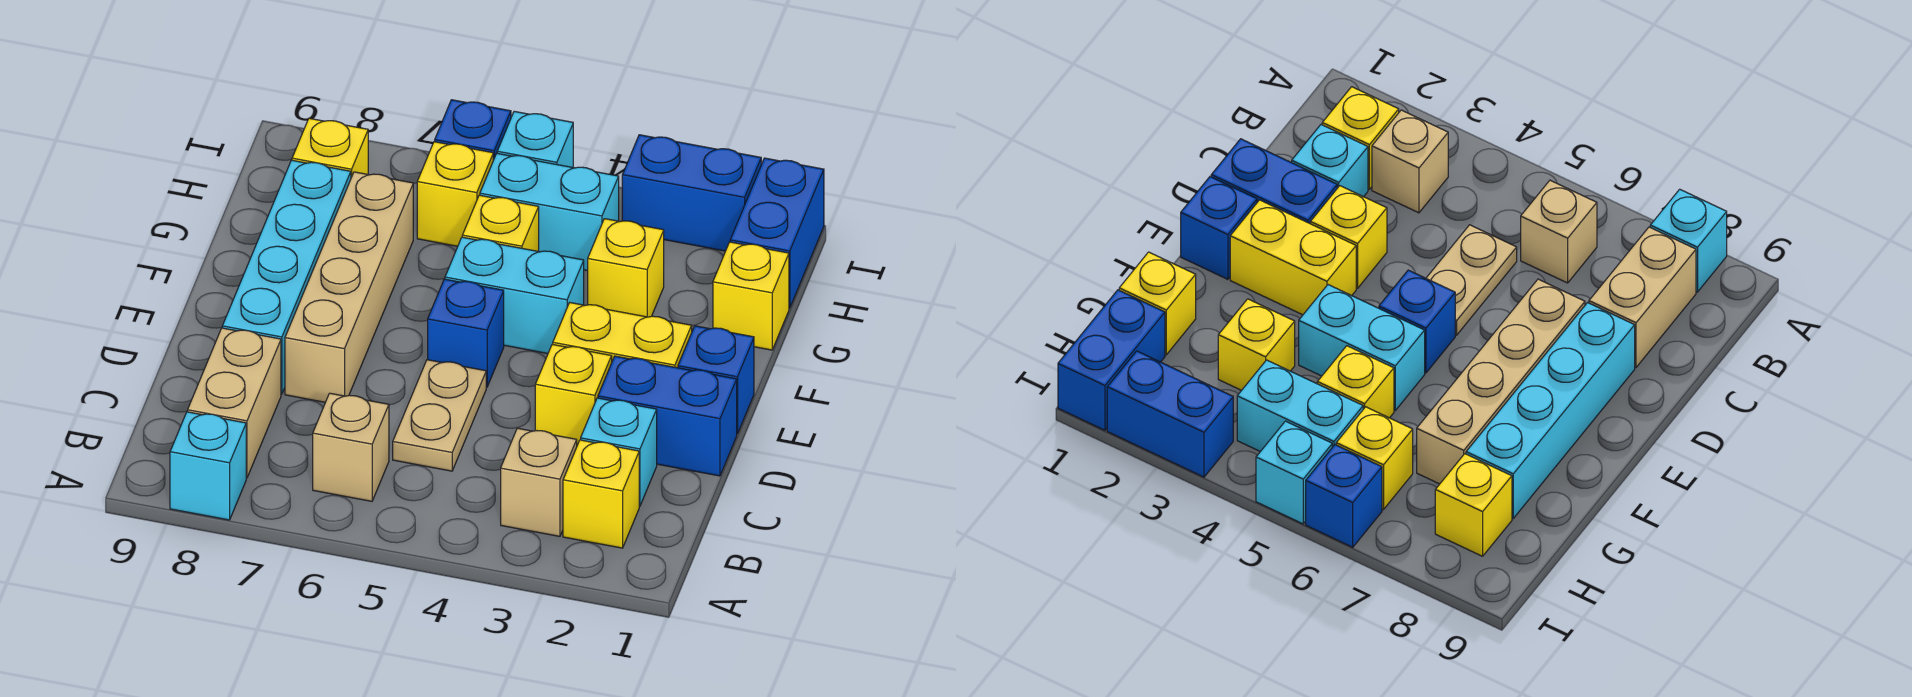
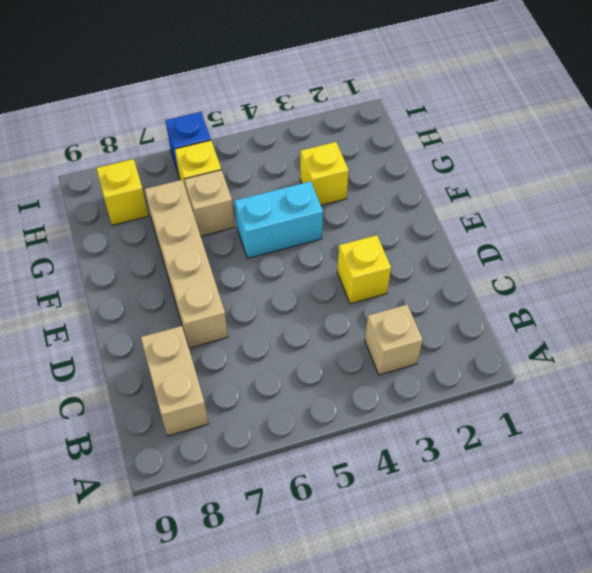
tan 1x1 brick [184,170,235,236] -> tan 1x1 brick moved to [313,393,389,501]
none -> cyan 1x1 brick [170,412,246,520]
none -> yellow 1x1 brick [563,440,639,548]
none -> cyan 1x1 brick [581,398,657,506]

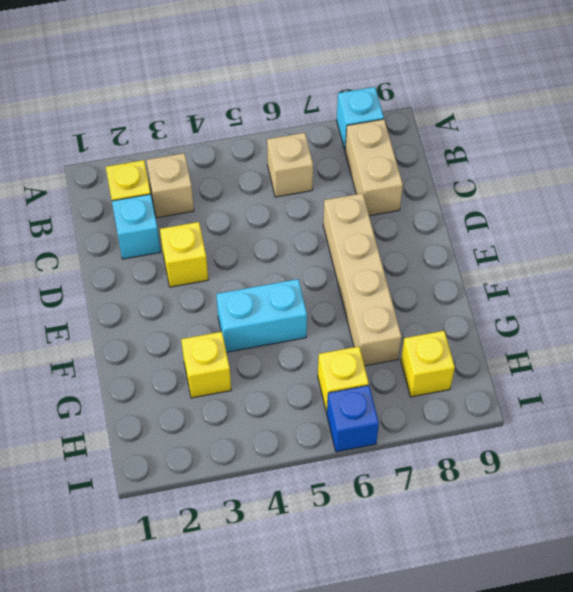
none -> tan 1x2 plate [393,360,486,471]
none -> blue 1x2 brick [598,356,737,476]
none -> cyan 1x4 brick [222,160,351,394]

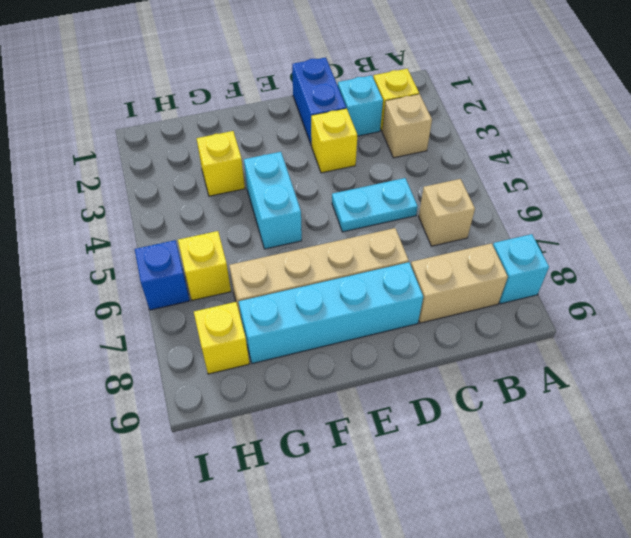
cyan 1x2 plate [332,178,418,232] -> tan 1x2 plate [393,360,486,471]
none -> blue 1x1 brick [678,326,754,434]
none -> yellow 1x2 brick [553,303,692,368]
none -> blue 1x1 brick [428,279,504,387]

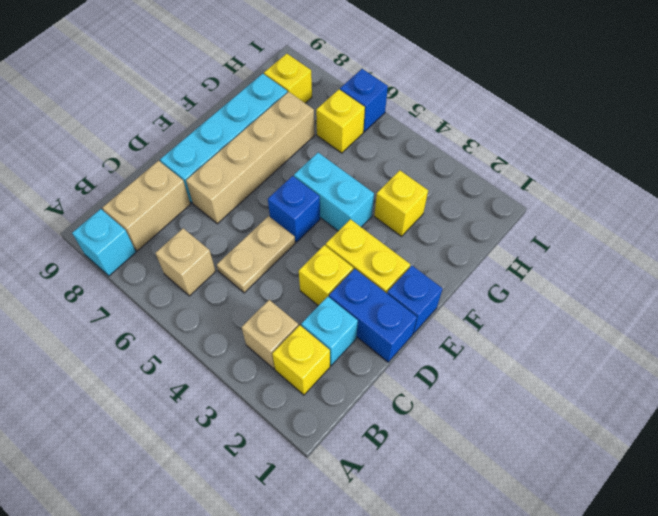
none -> yellow 1x1 brick [713,242,789,350]
none -> yellow 1x1 brick [462,195,539,251]
none -> blue 1x2 brick [730,158,824,308]

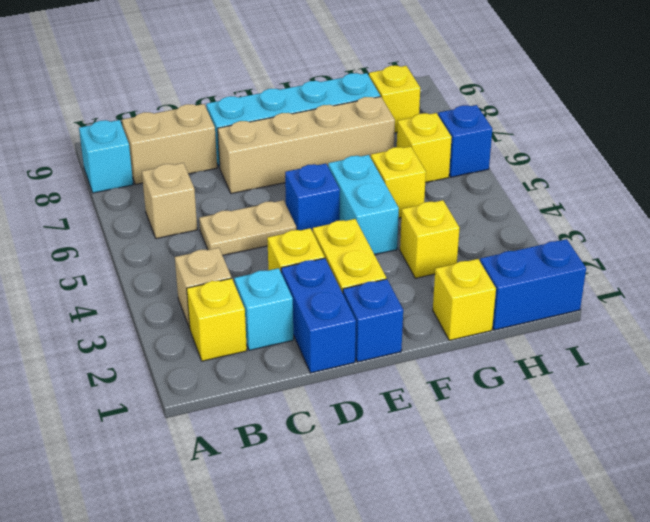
none -> cyan 1x2 brick [480,153,619,271]
none -> blue 1x2 brick [622,135,761,251]
none -> cyan 1x1 brick [497,111,573,167]

